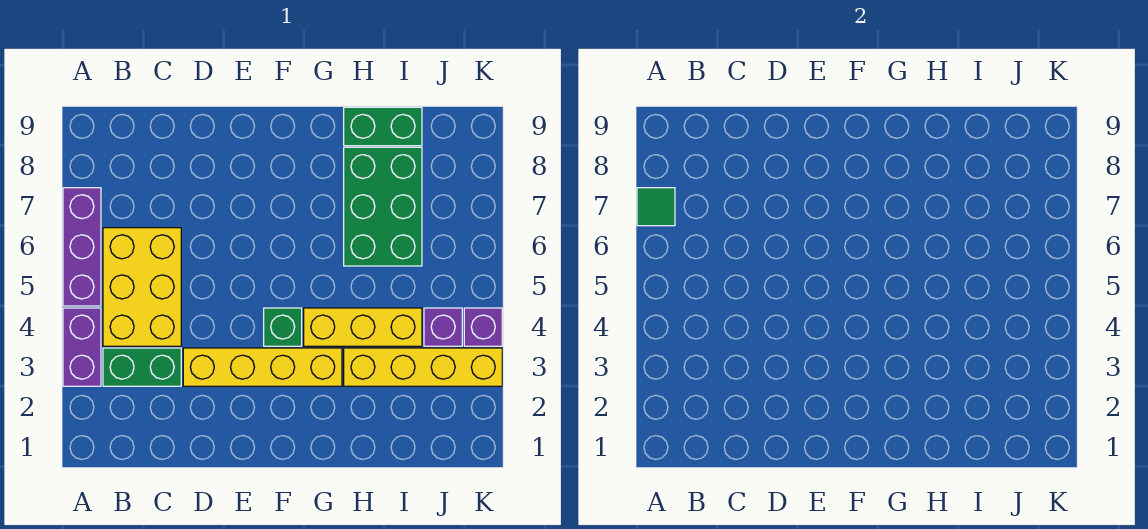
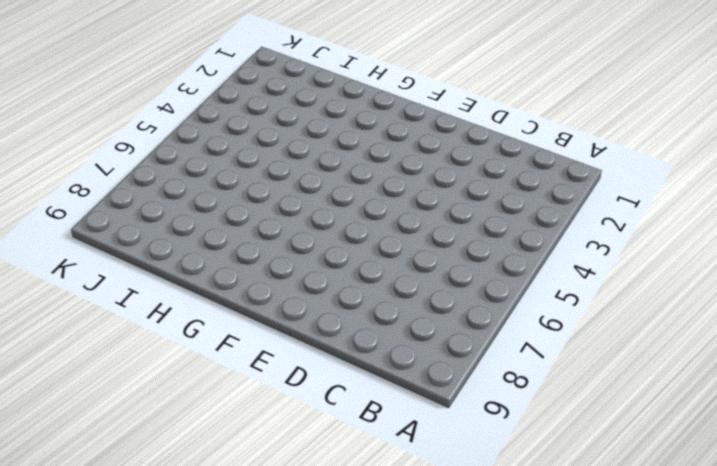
none -> purple 1x2 brick [63,308,101,386]
none -> purple 1x3 brick [63,188,101,306]
none -> green 1x2 brick [103,348,181,386]

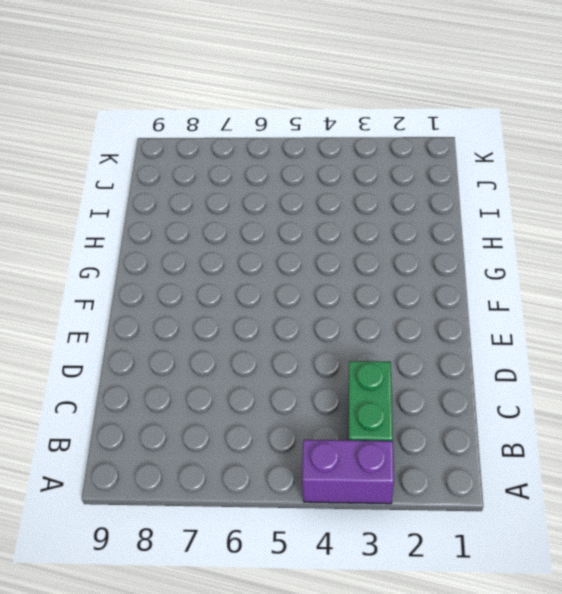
none -> purple 1x3 brick [63,188,101,306]
none -> yellow 2x3 brick [103,228,181,346]
none -> yellow 1x4 brick [183,348,342,386]

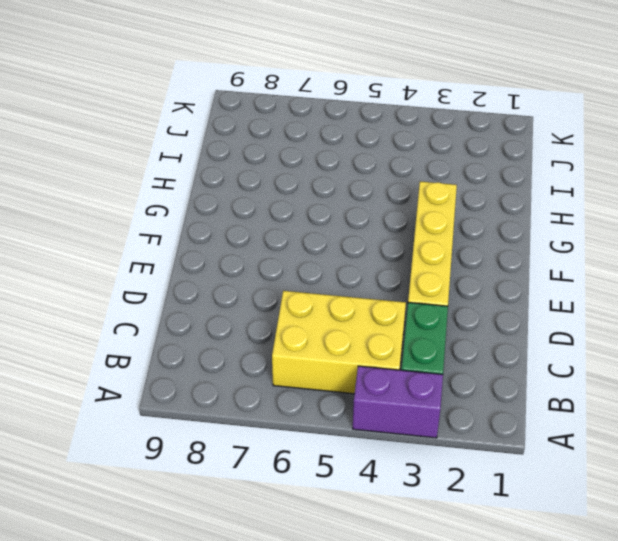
none -> purple 1x3 brick [63,188,101,306]
none -> green 1x1 brick [264,308,302,346]
none -> yellow 1x3 brick [304,308,422,346]

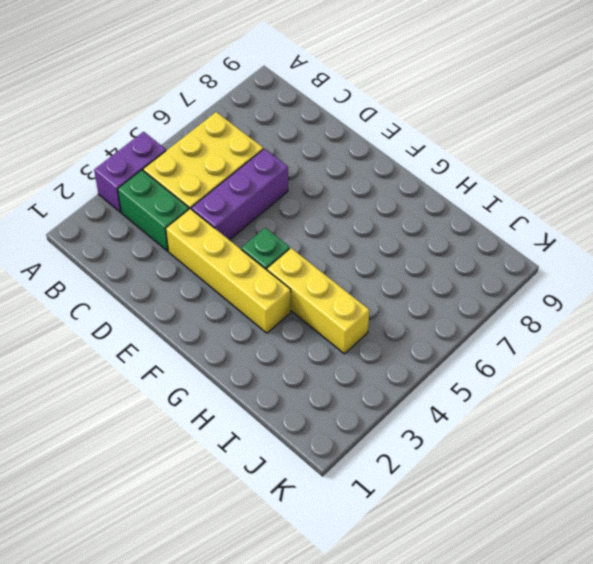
purple 1x3 brick [191,149,288,240] -> purple 1x3 brick moved to [63,188,101,306]
none -> yellow 1x4 brick [344,348,502,386]
none -> green 2x3 brick [344,147,422,266]
none -> green 1x2 brick [344,107,422,146]

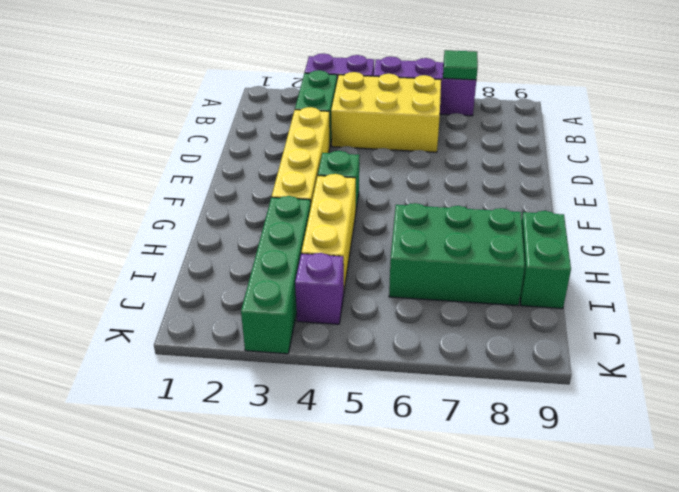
green 1x4 brick [241,196,311,354] -> yellow 1x4 brick [344,348,502,386]
none -> purple 1x1 brick [464,308,502,346]

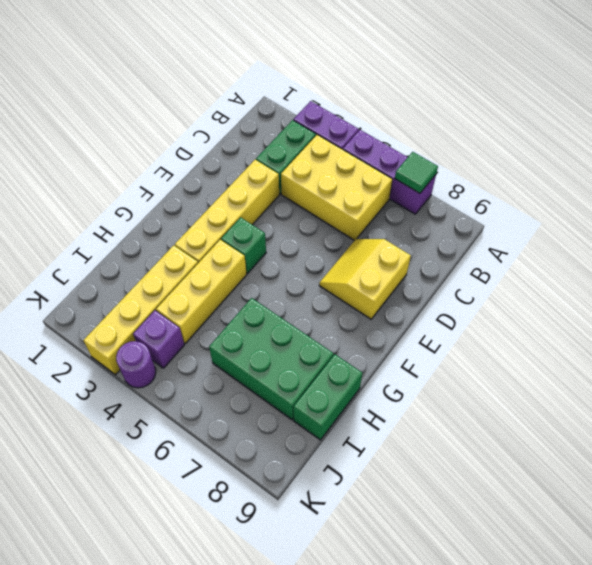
yellow 2x2 slope [319,239,411,319] -> none
purple 1x1 round brick [116,341,156,388] -> purple 1x1 brick [464,308,502,346]

